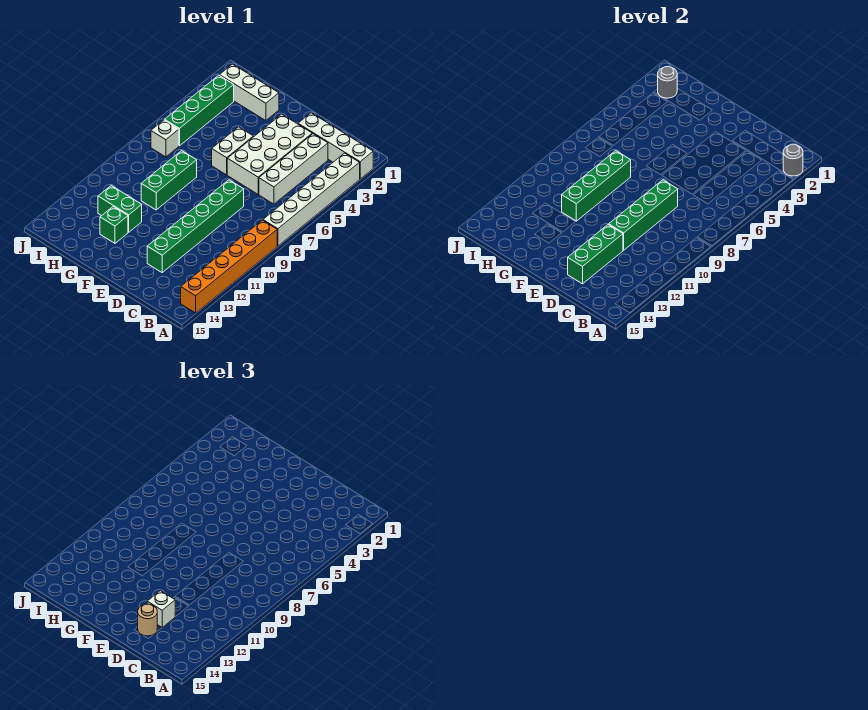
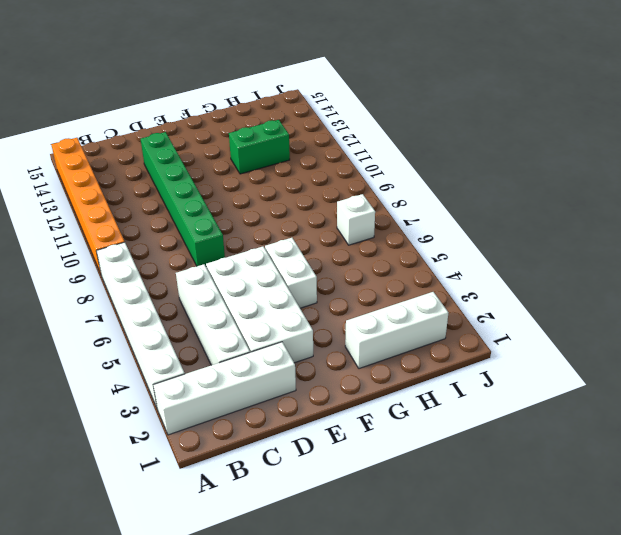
none -> green 1x3 brick [141,151,197,210]
none -> green 1x1 brick [100,207,128,243]
none -> green 1x4 brick [165,75,234,146]

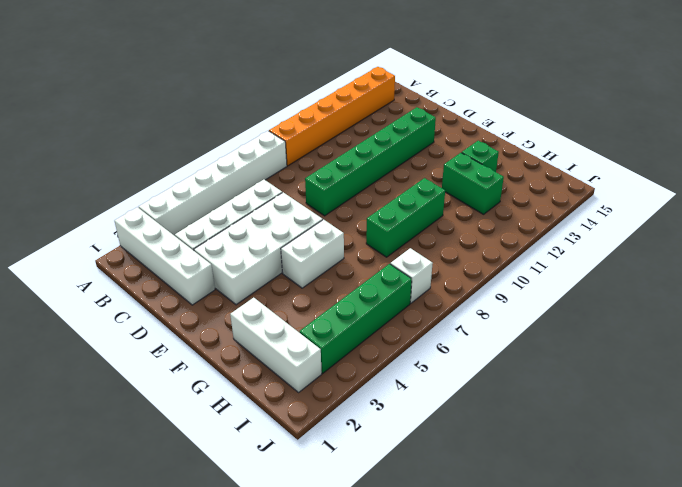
none -> grey 1x1 round brick [783,144,803,176]
none -> green 1x4 brick [609,180,678,250]
none -> green 1x3 brick [568,225,623,284]

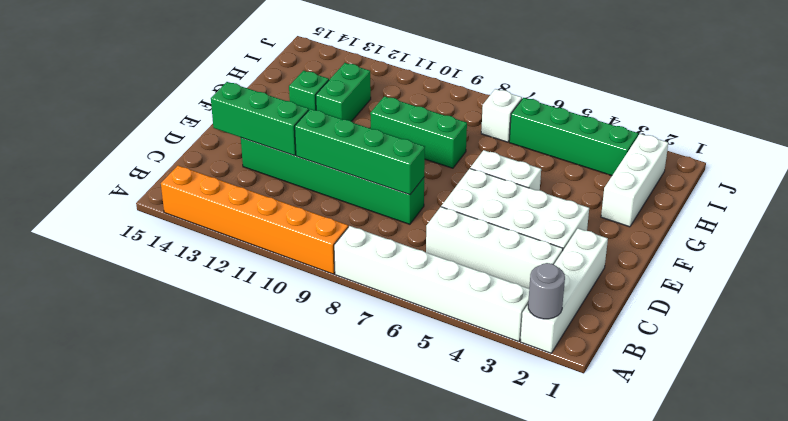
none -> green 1x4 brick [562,151,631,221]
none -> grey 1x1 round brick [658,66,677,98]
none -> white 1x1 brick [147,591,175,627]

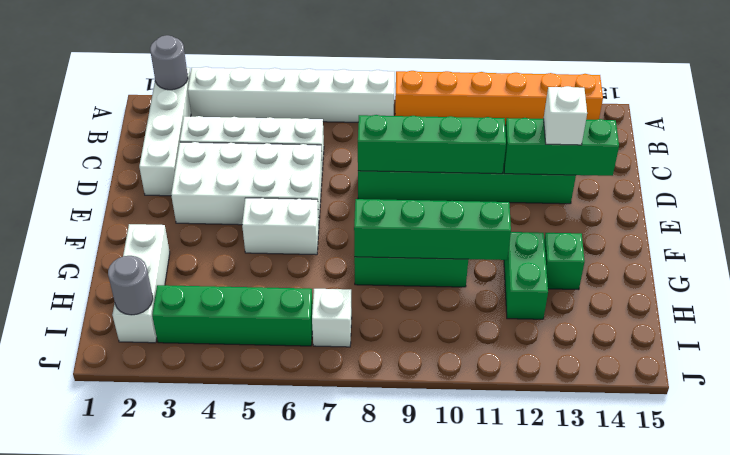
none -> tan 1x1 round brick [138,604,157,636]

